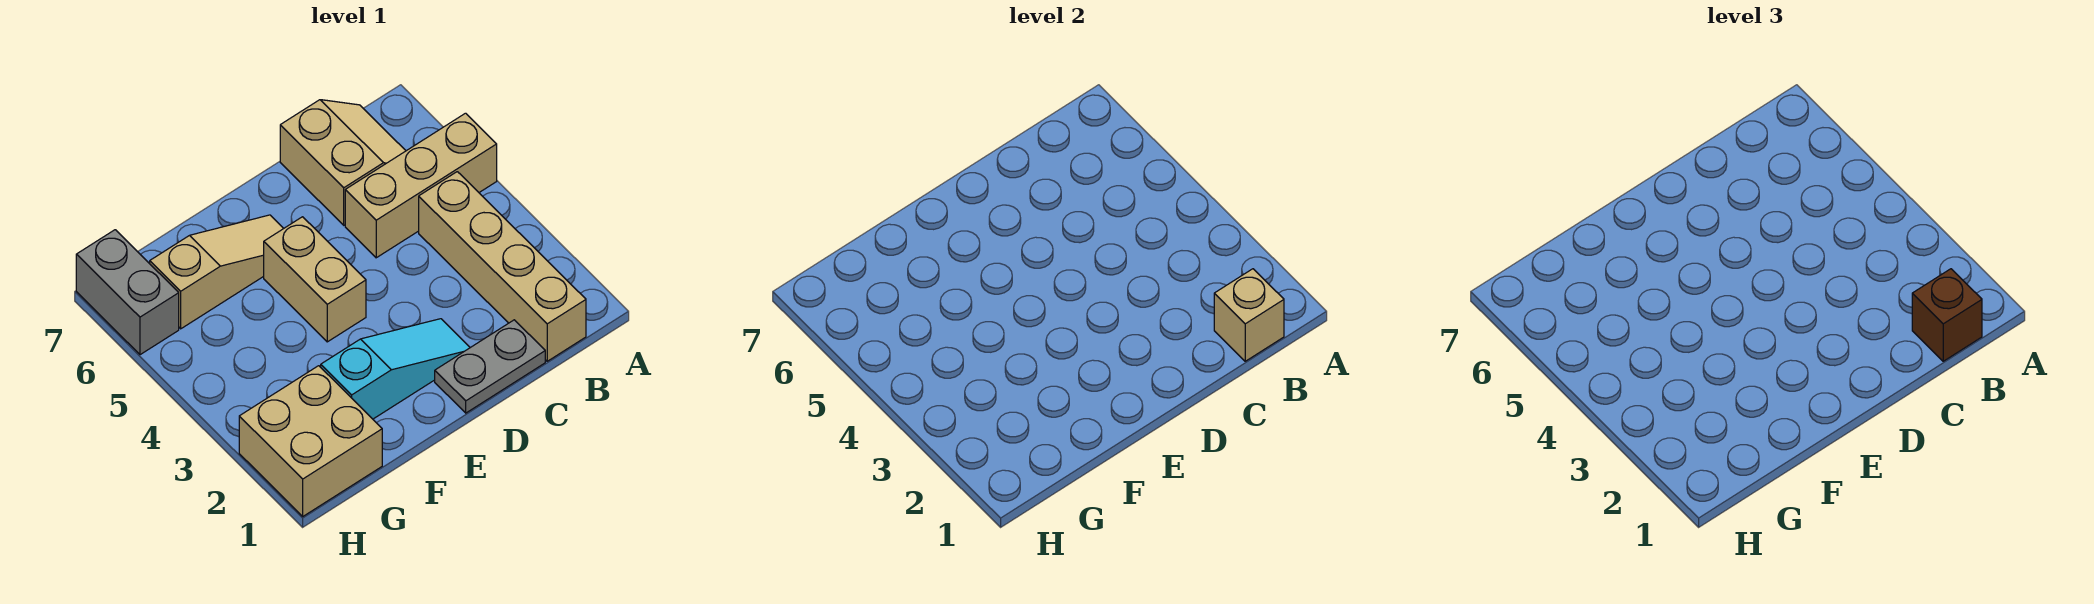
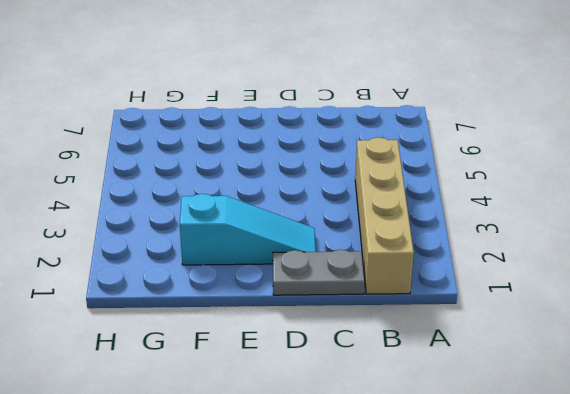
none -> tan 1x3 brick [345,113,497,258]
none -> tan 2x2 slope [280,100,406,225]

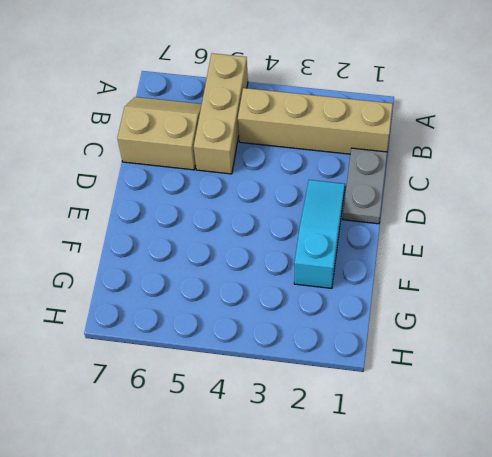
none -> tan 1x2 brick [264,217,366,342]
none -> tan 1x3 slope [150,215,284,329]

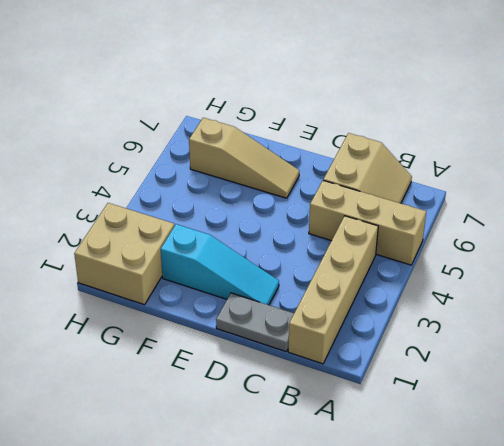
none -> tan 1x2 brick [264,217,366,342]
none -> grey 1x2 brick [76,230,179,355]

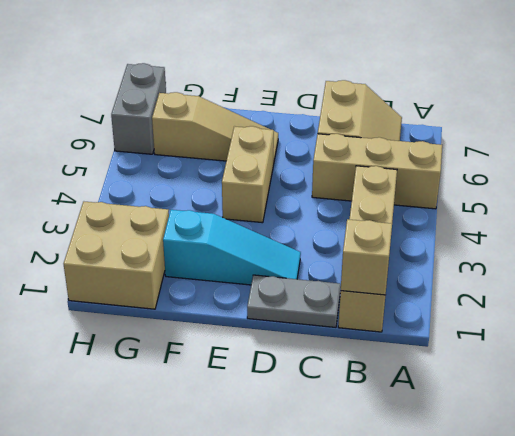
none -> brown 1x1 brick [1912,269,1982,361]

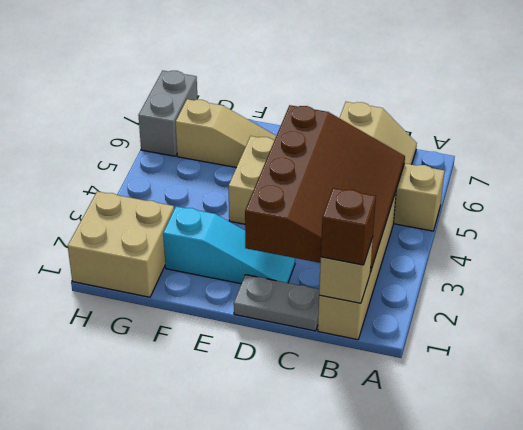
brown 3x4 slope [245,105,405,272] -> none

